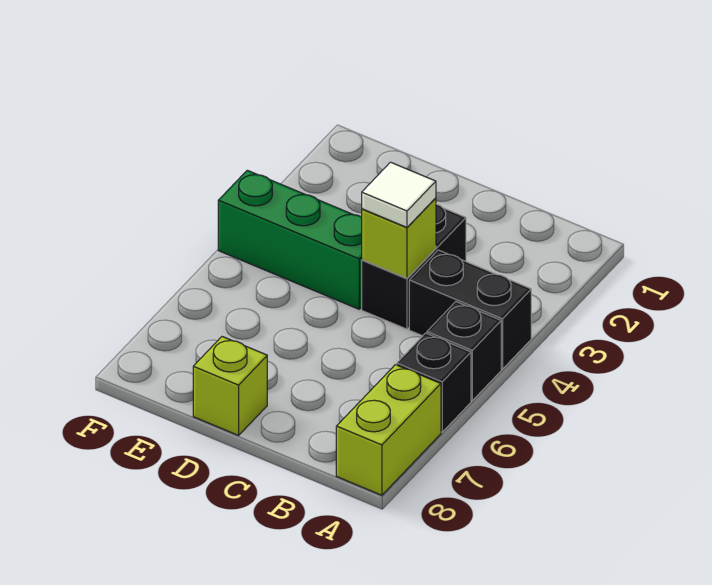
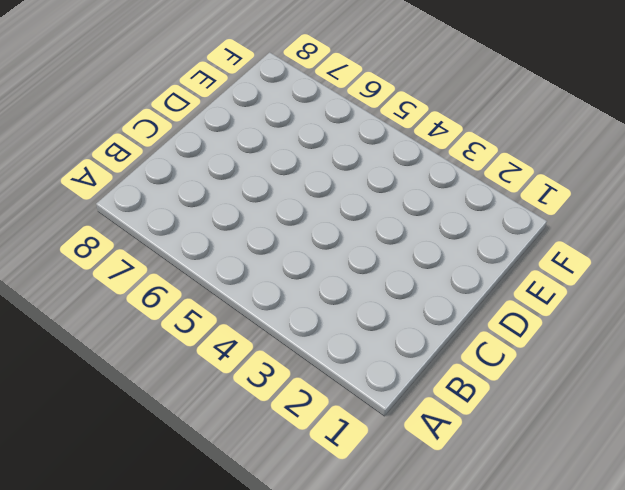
none -> black 1x2 brick [409,250,531,369]
none -> black 1x1 brick [427,302,501,400]

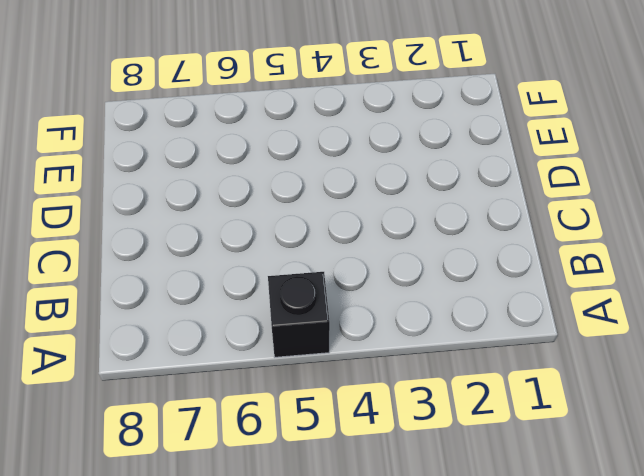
none -> black 1x2 brick [409,250,531,369]
none -> black 1x1 brick [397,333,471,432]

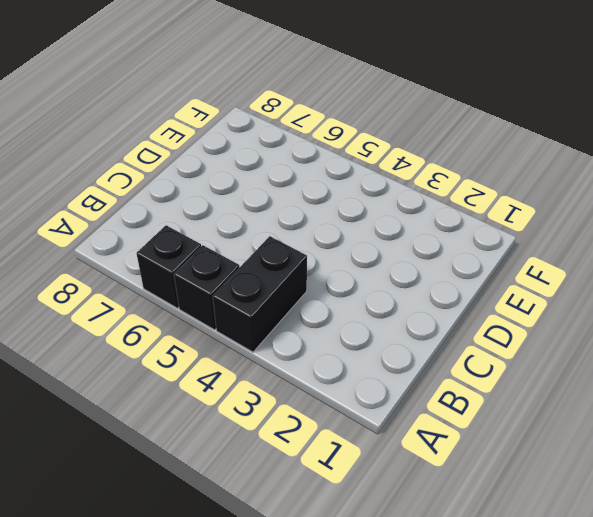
none -> lime 1x2 brick [336,365,441,495]
none -> black 1x2 brick [362,204,466,329]

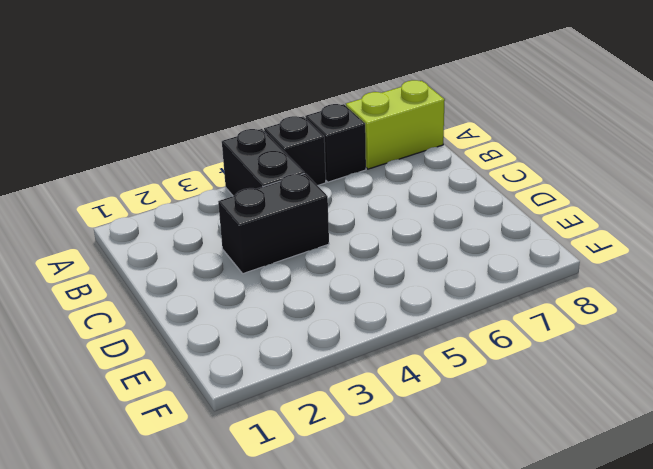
none -> green 1x3 brick [218,170,362,309]
none -> lime 1x1 brick [193,337,267,435]

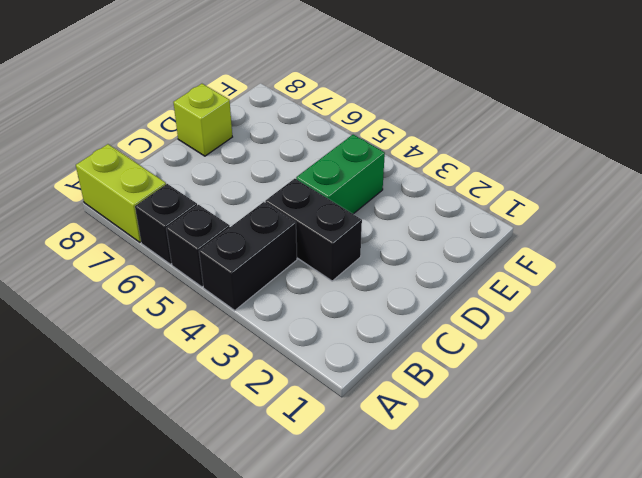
green 1x2 brick [296,135,385,214] -> green 1x3 brick [218,170,362,309]
none -> lime 1x1 brick [362,198,436,278]
none -> white 1x1 tile [362,162,436,227]

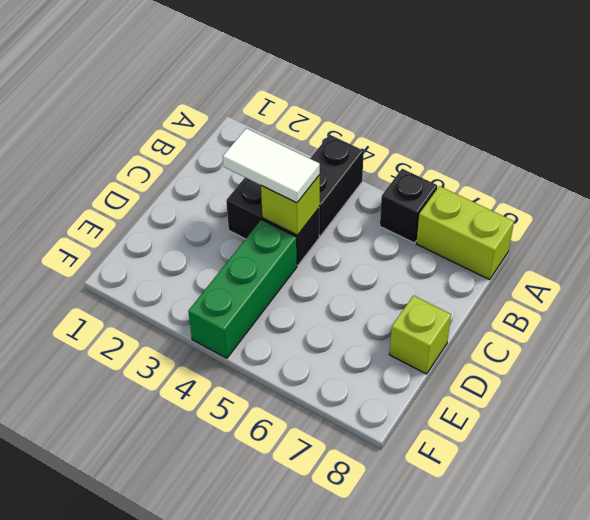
white 1x2 tile [223,128,320,203] -> white 1x1 tile [362,162,436,227]
none -> black 1x1 brick [427,302,501,400]

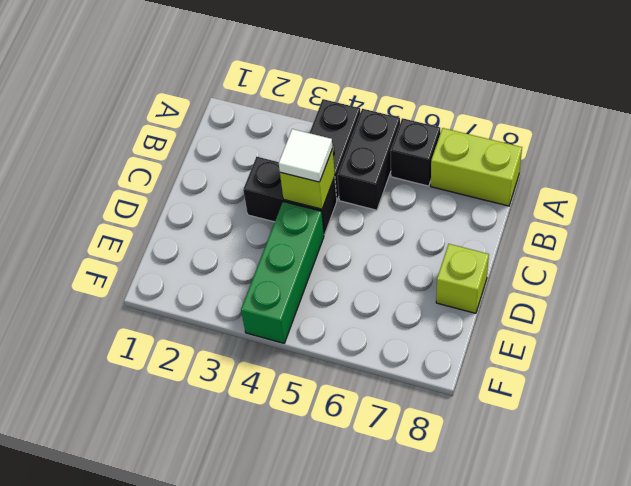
black 1x2 brick [337,109,400,210] -> black 1x1 brick [427,302,501,400]

